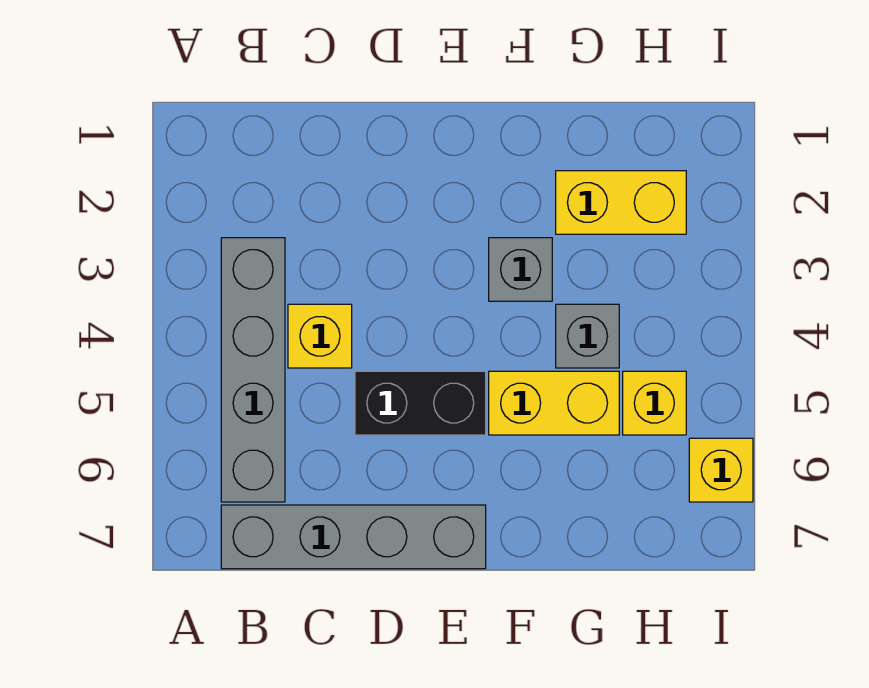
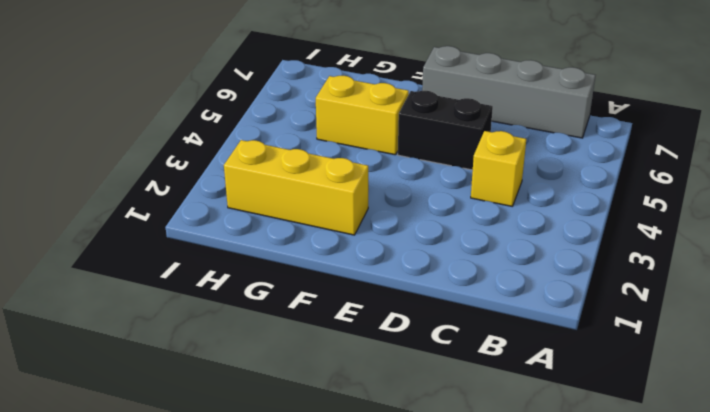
yellow 1x3 brick [224,140,368,235] -> yellow 1x2 brick [556,171,686,234]
none -> grey 1x4 brick [221,238,285,502]
none -> grey 1x1 brick [489,238,552,301]

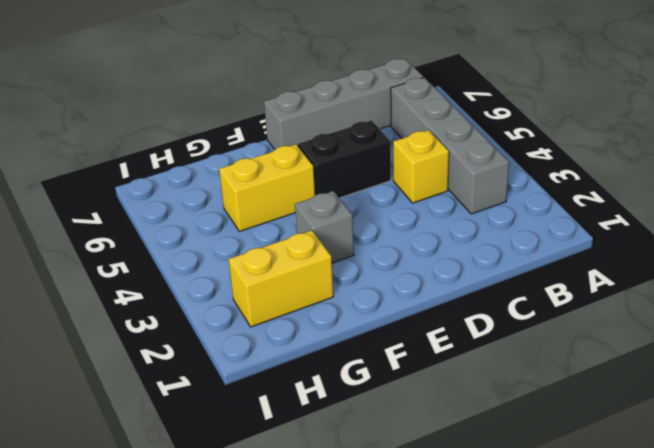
none -> grey 1x1 brick [556,304,619,368]
none -> yellow 1x1 brick [623,371,686,435]

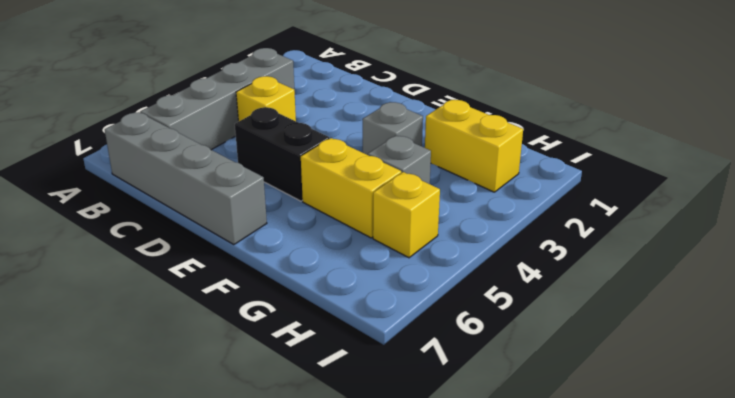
none -> yellow 1x1 brick [689,438,753,502]

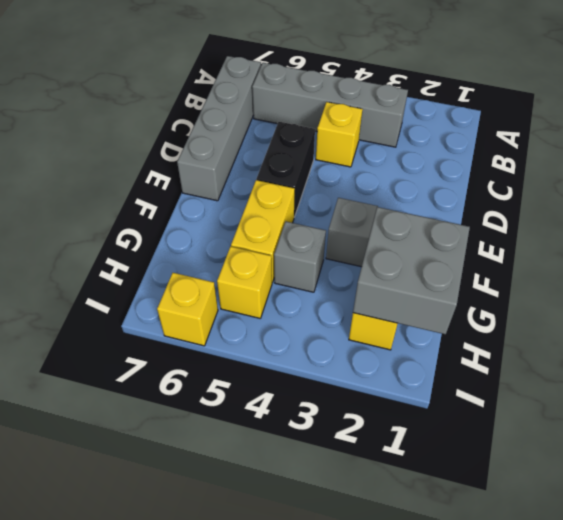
grey 2x2 brick [353,207,470,334] -> none

